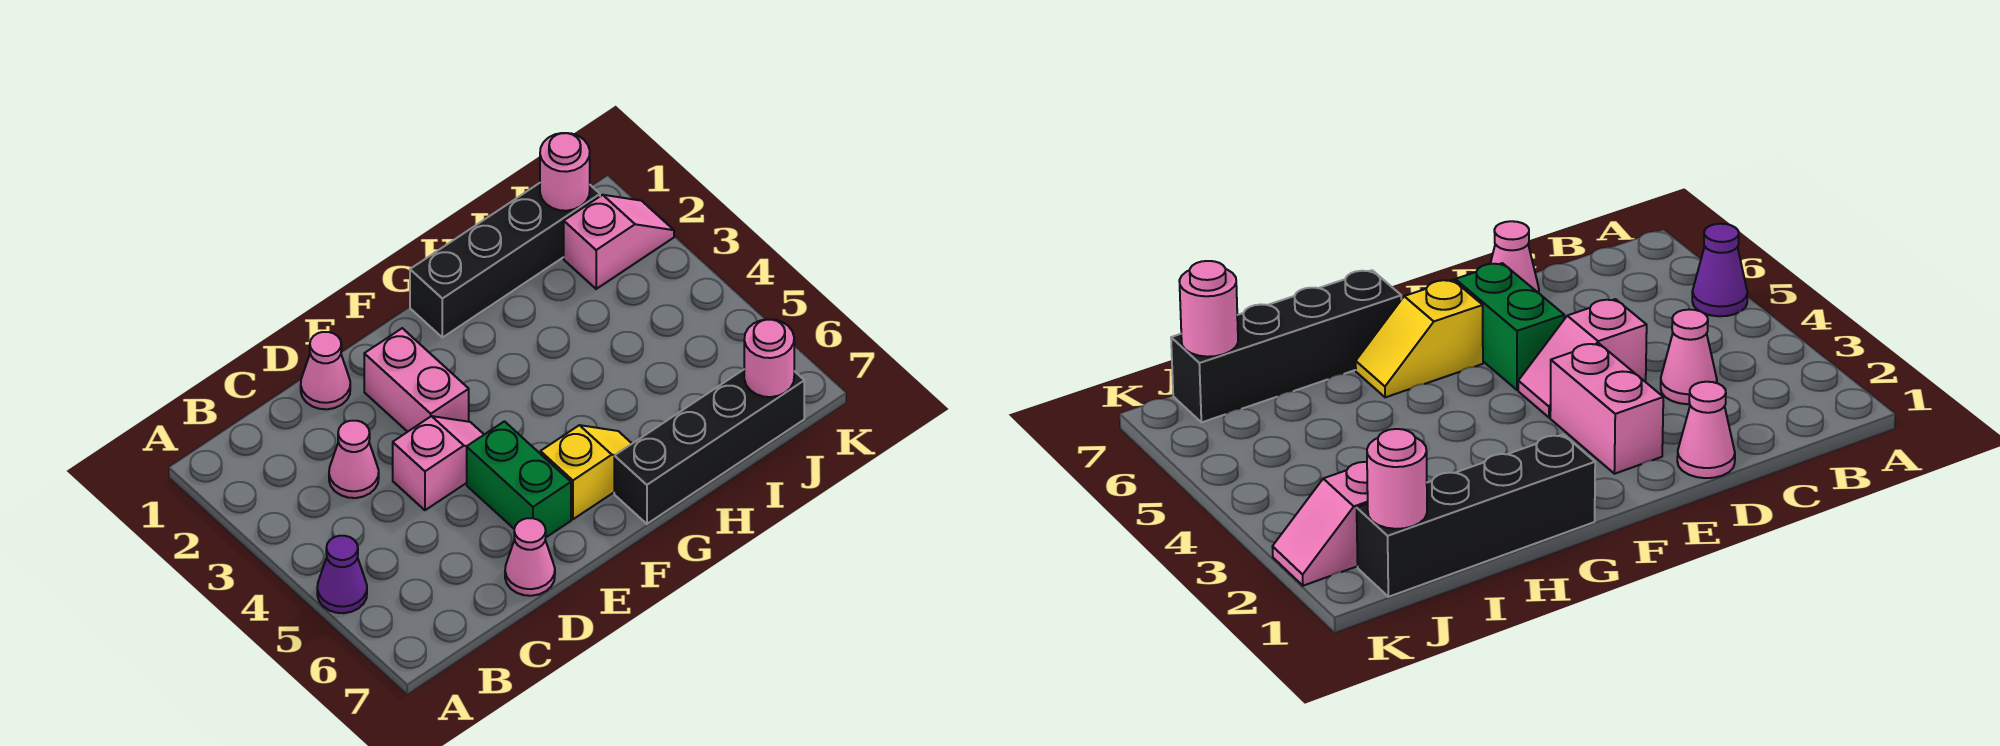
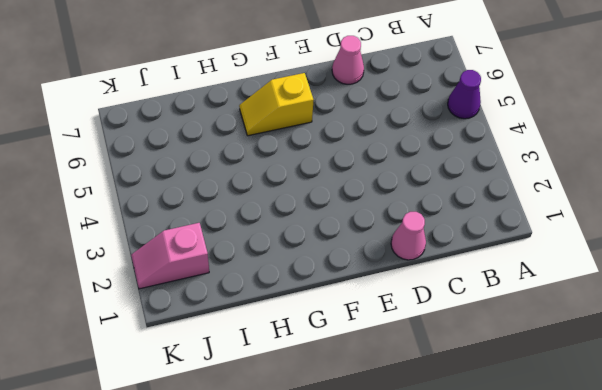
none -> pink 1x1 cone [329,421,379,498]
none -> pink 1x2 slope [393,416,484,510]
none -> pink 1x2 brick [364,328,469,432]

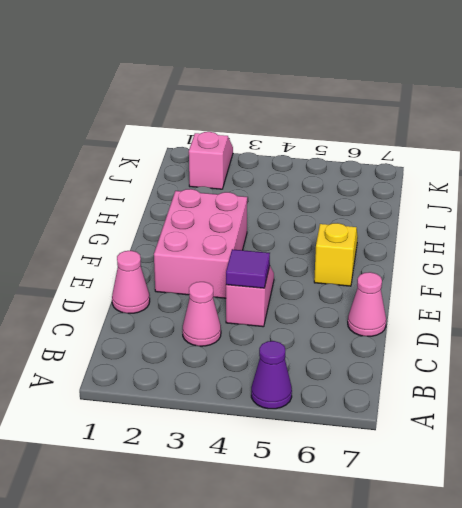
purple 1x1 tile [226,249,270,288] -> none
pink 2x3 brick [154,189,247,298] -> pink 1x2 brick [364,328,469,432]
none -> green 1x2 brick [467,421,571,537]
none -> black 1x4 brick [410,183,600,338]
none -> black 1x4 brick [614,370,804,524]

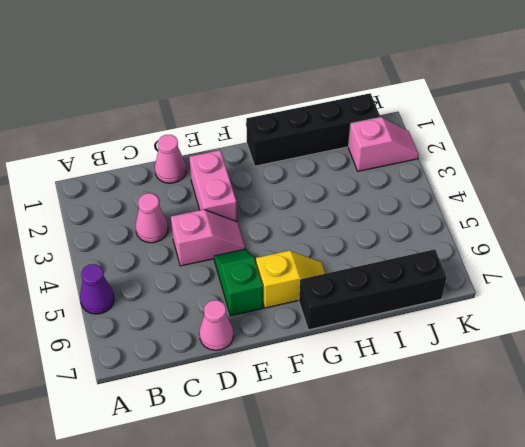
green 1x2 slope [214,249,263,316] -> green 1x2 brick [467,421,571,537]
none -> pink 1x1 round brick [540,133,590,211]
none -> pink 1x1 round brick [744,319,794,397]

